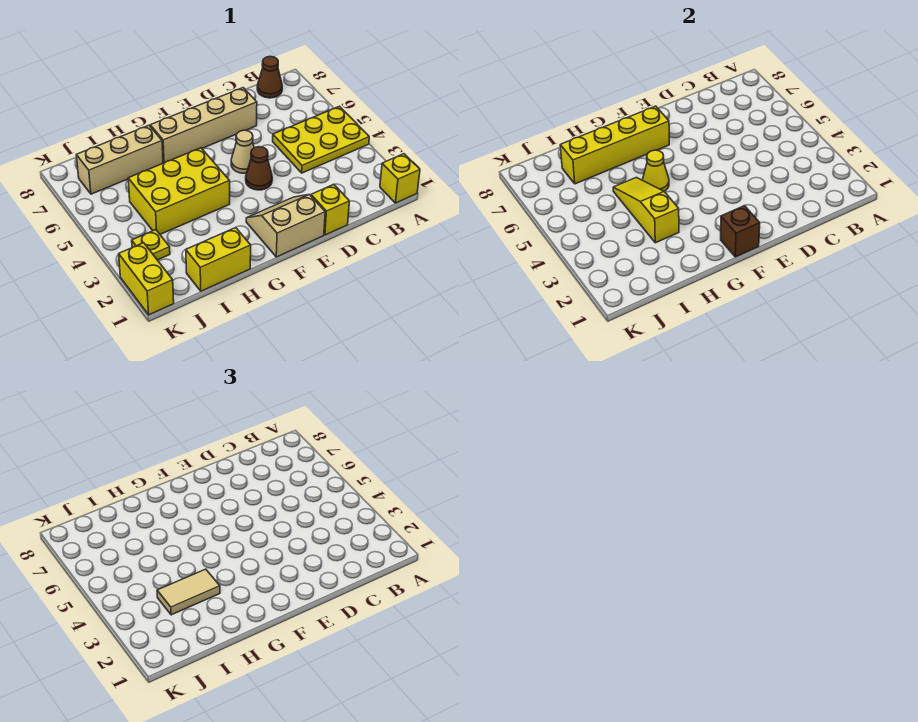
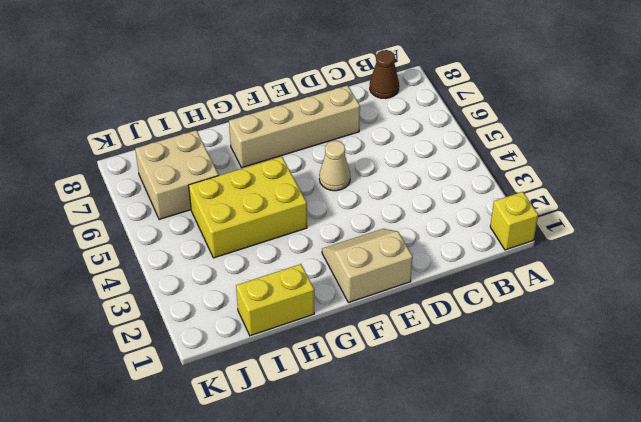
tan 2x2 brick [135,130,219,220] -> tan 1x3 brick [76,125,163,194]
none -> yellow 2x3 plate [273,106,369,173]
none -> yellow 1x1 brick [311,185,349,235]
none -> brown 1x1 cone [246,147,272,190]

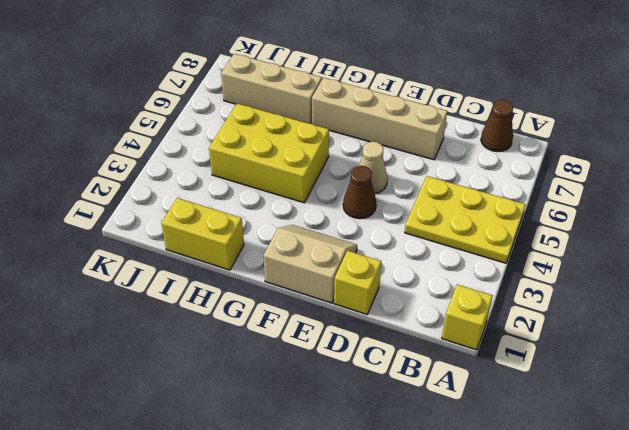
none -> yellow 1x1 plate [132,230,170,260]
none -> yellow 1x2 brick [119,243,174,315]
none -> brown 1x1 brick [721,206,760,257]

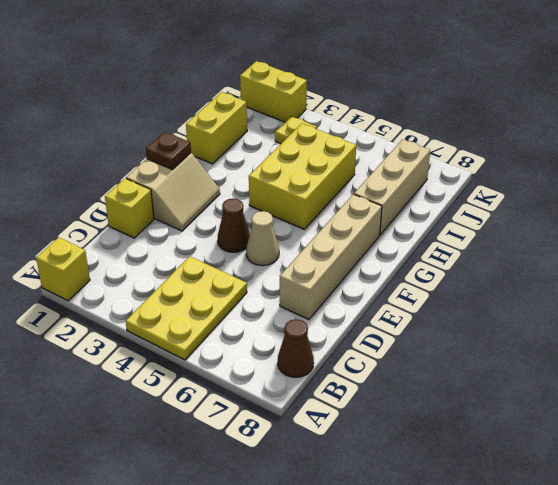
brown 1x1 plate [146,132,191,169] -> brown 1x1 brick [721,206,760,257]
none -> yellow 1x4 brick [560,106,669,184]
none -> yellow 1x1 cone [643,150,669,191]
none -> yellow 1x3 slope [613,177,679,243]

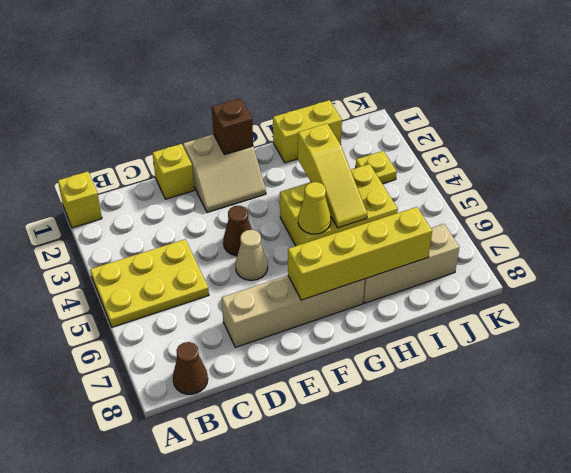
none -> yellow 1x2 brick [119,243,174,315]
none -> tan 1x2 tile [157,569,220,615]

